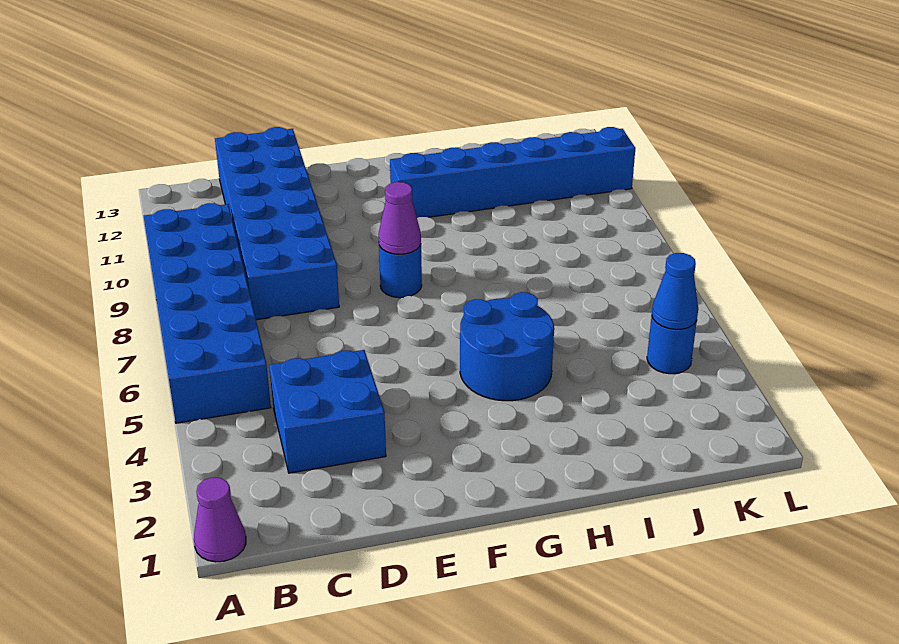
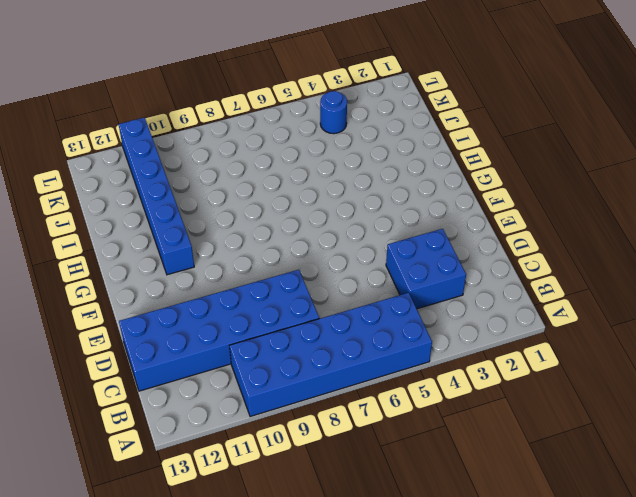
none -> purple 1x1 cone [194,478,246,562]
none -> blue 1x1 round brick [379,245,422,298]

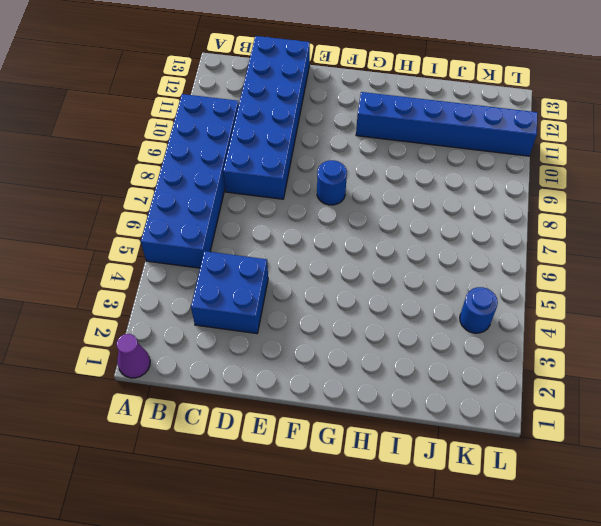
none -> blue 2x2 round brick [460,292,554,401]
none -> purple 1x1 cone [379,182,421,254]

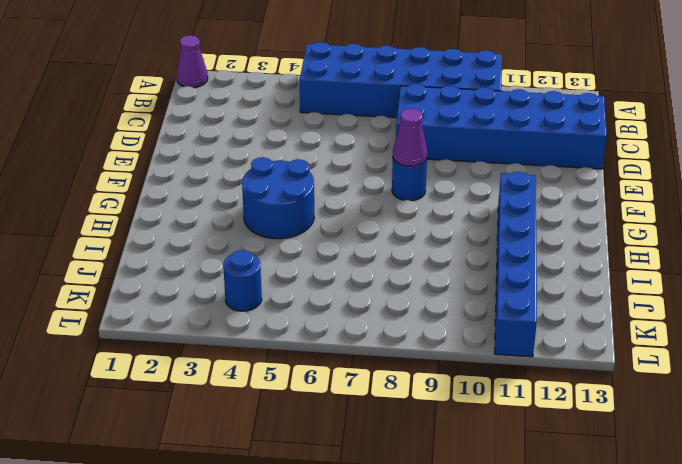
none -> blue 2x2 brick [269,350,386,473]
none -> blue 1x1 cone [652,253,698,329]

